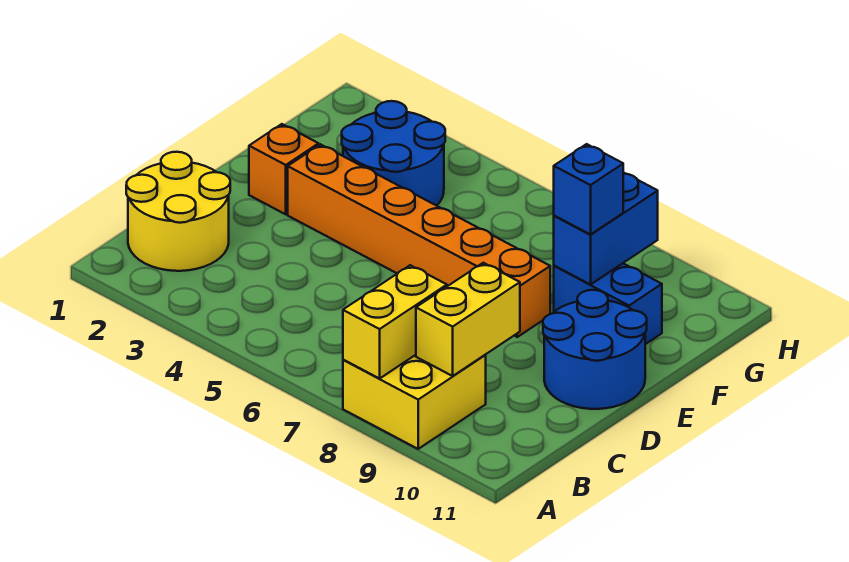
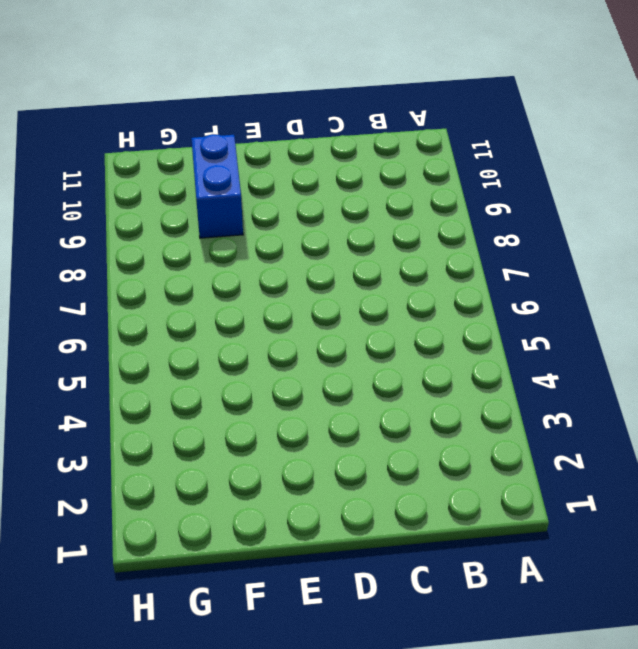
none -> yellow 2x2 brick [343,355,486,449]
none -> yellow 2x2 round brick [126,152,230,271]

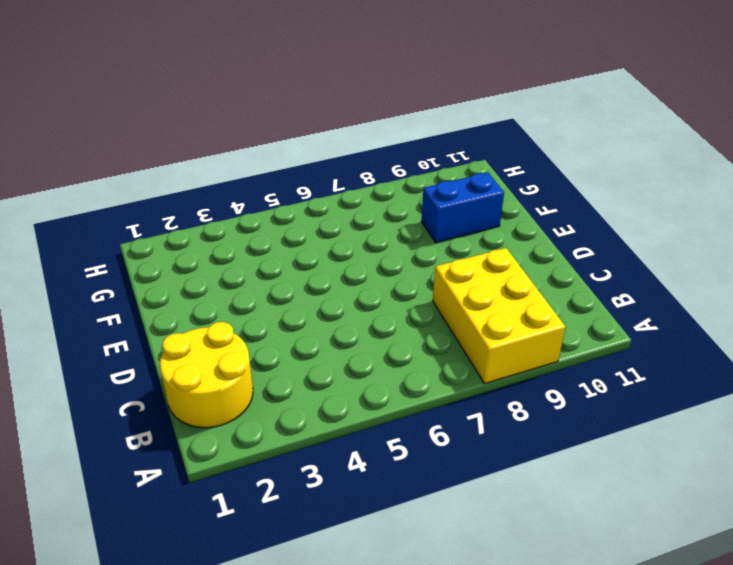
yellow 2x3 brick [433,248,566,383] -> yellow 2x2 brick [343,355,486,449]
none -> blue 2x2 round brick [543,290,647,409]
none -> orange 1x1 brick [249,124,319,214]

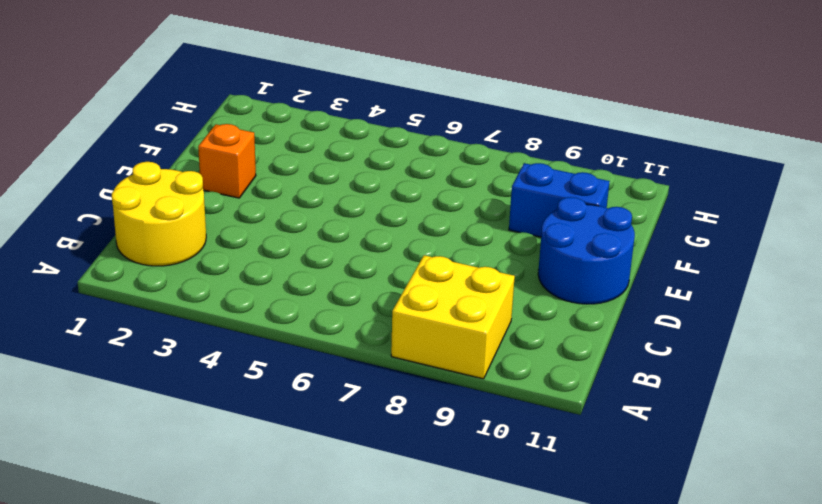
none -> orange 1x6 brick [288,144,550,337]
none -> blue 2x2 round brick [342,101,445,206]

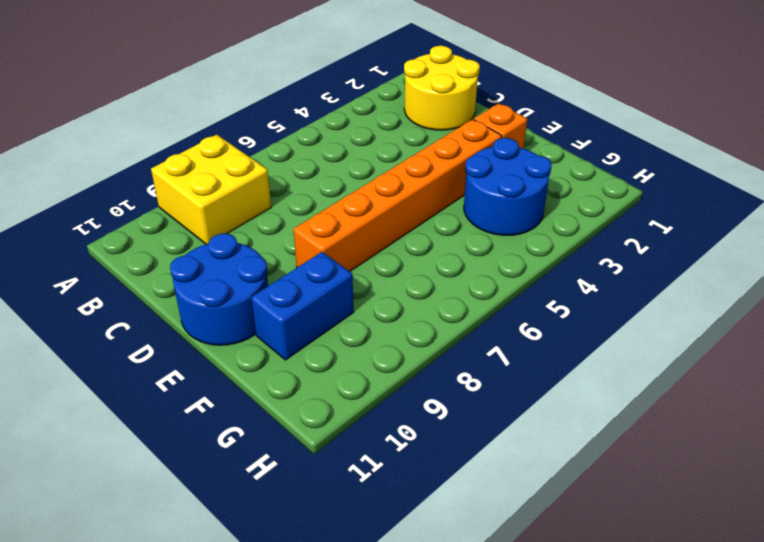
none -> yellow 1x2 brick [343,265,447,378]
none -> yellow 1x2 brick [416,263,520,376]

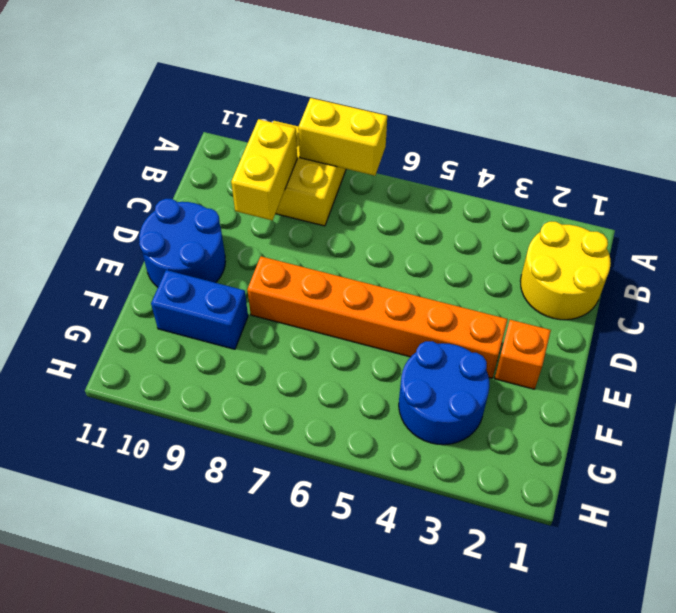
yellow 1x2 brick [298,98,387,176] -> yellow 1x2 brick turned to [343,265,447,378]
none -> blue 1x2 brick [554,172,658,285]
none -> blue 1x1 brick [554,144,623,235]

